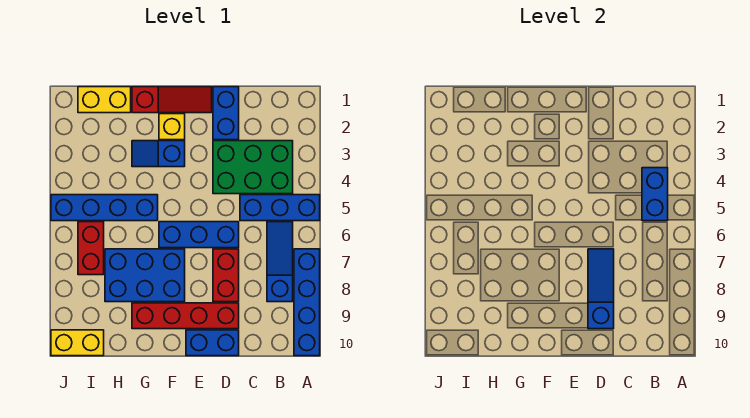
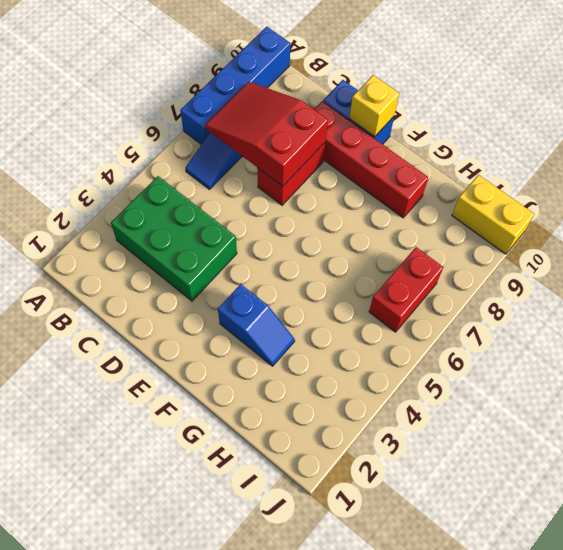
red 2x3 slope [205,82,328,186] -> blue 1x3 slope [588,249,614,329]
yellow 1x1 brick [349,75,399,137] -> yellow 1x1 brick moved to [159,114,185,140]
none -> blue 1x3 brick [240,195,320,221]
none -> blue 1x2 brick [213,87,239,140]
none -> blue 1x3 brick [159,222,239,248]

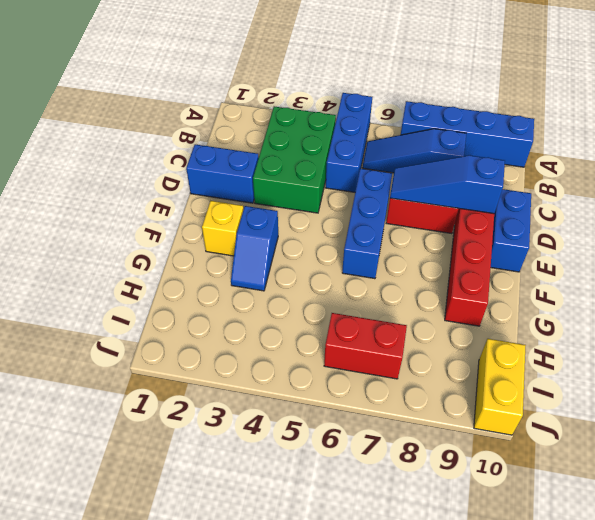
none -> red 1x3 slope [132,87,212,113]
none -> blue 2x3 brick [105,249,185,302]
none -> blue 1x4 brick [51,195,158,221]

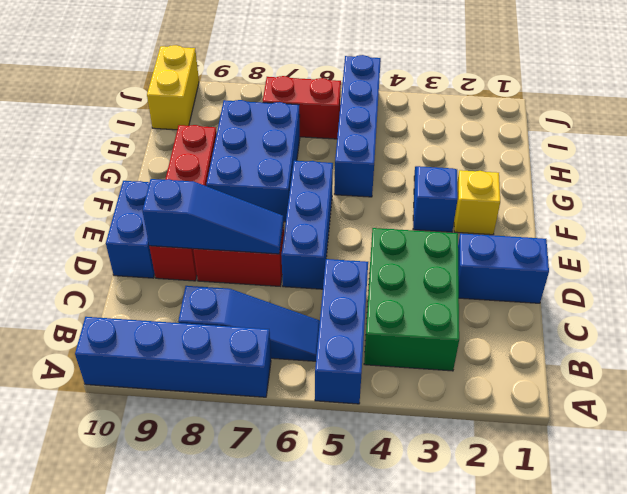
none -> red 1x3 slope [132,87,212,113]
none -> yellow 1x2 brick [78,87,131,113]
none -> blue 1x2 brick [642,168,668,221]

